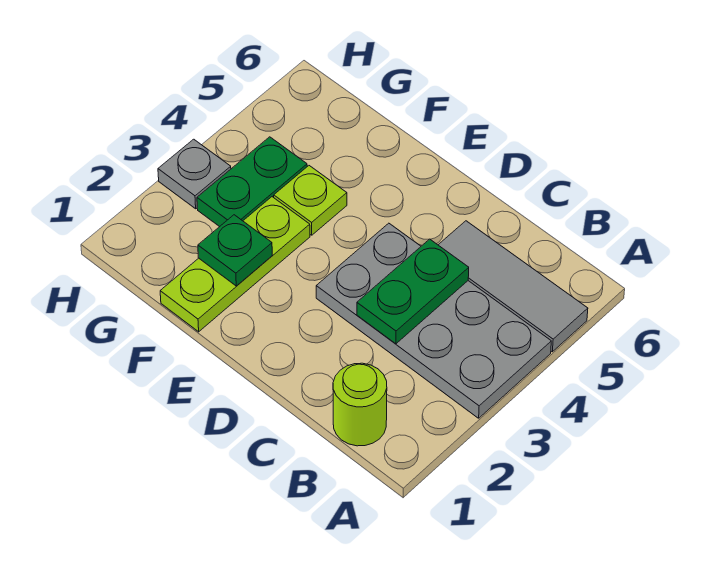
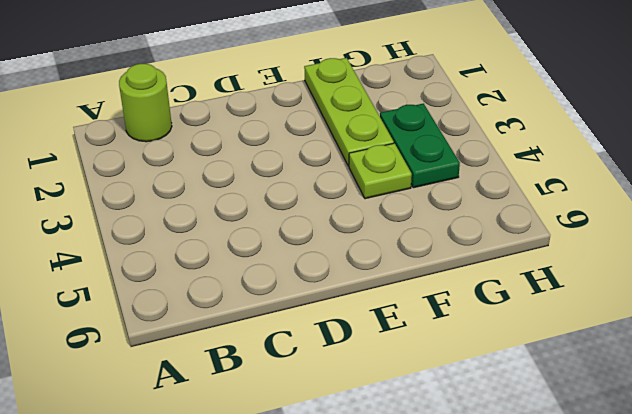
none -> grey 2x4 plate [316,223,551,418]
none -> grey 1x3 tile [438,221,588,352]

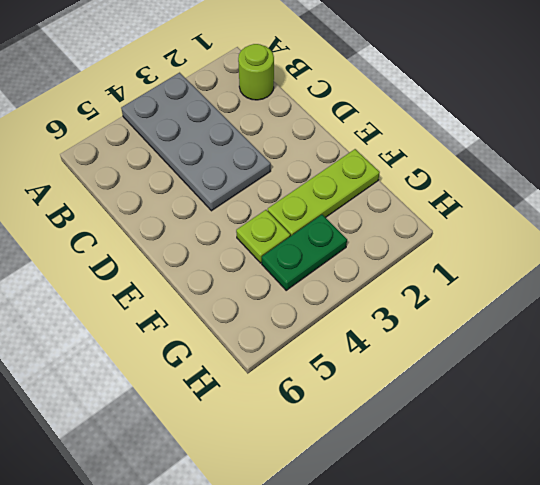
none -> grey 1x3 tile [438,221,588,352]
none -> grey 1x1 plate [158,139,231,209]

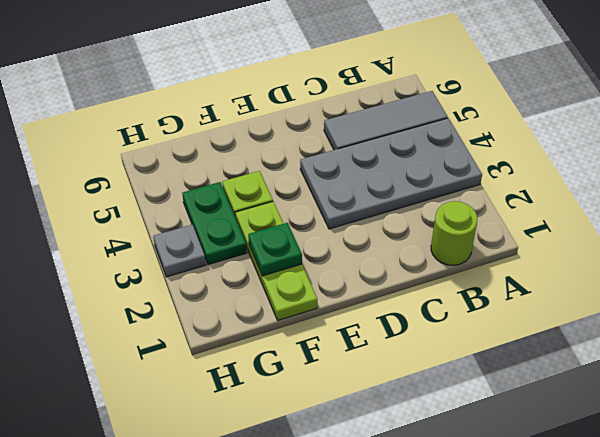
none -> green 1x2 plate [357,239,469,344]

